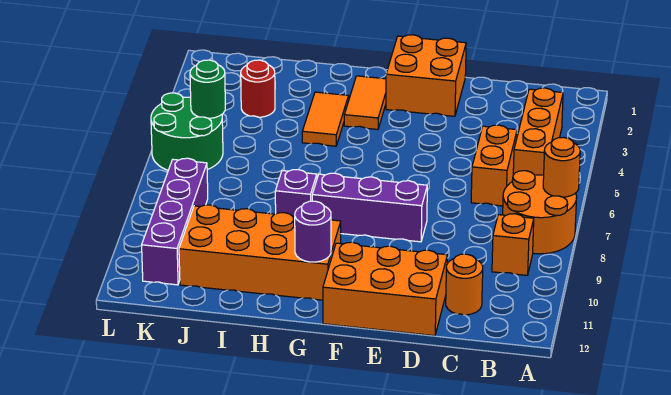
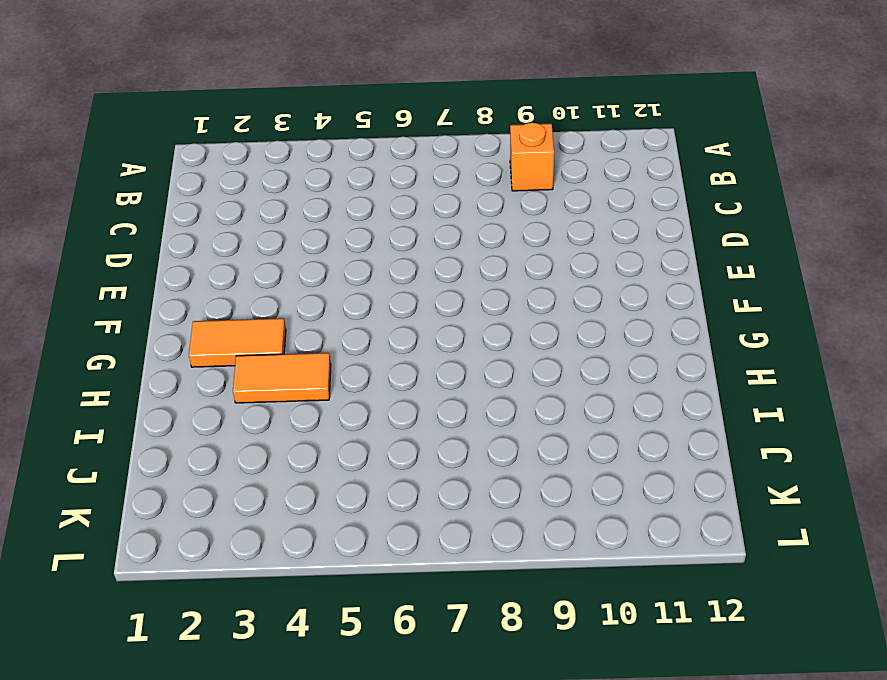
none -> orange 2x2 round brick [503,171,577,254]
none -> orange 1x3 brick [513,88,563,175]
none -> orange 1x2 brick [471,125,517,206]

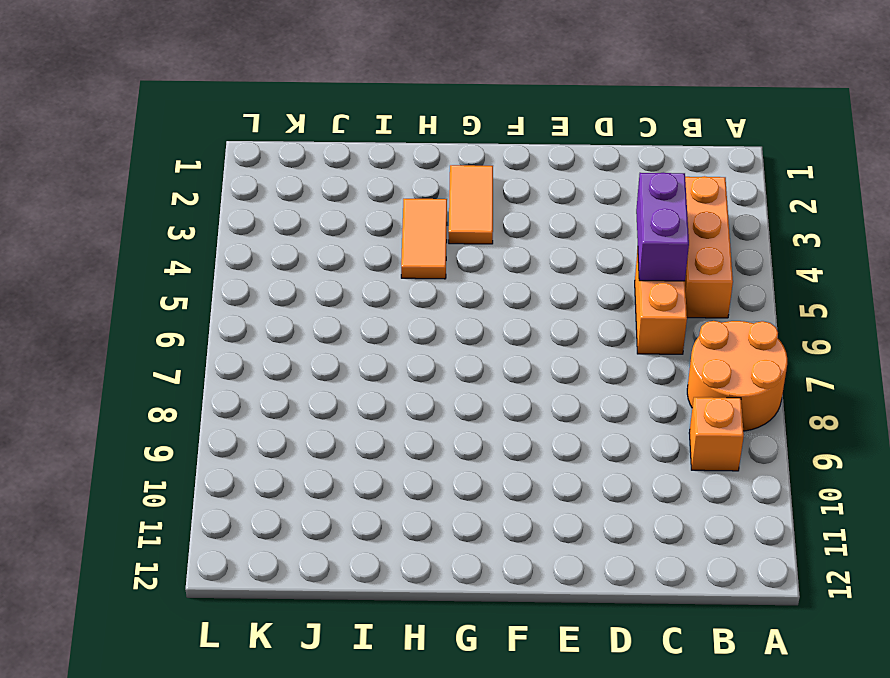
purple 1x2 brick [636,172,689,281] -> none
none -> orange 1x1 round brick [446,254,483,315]
none -> orange 2x3 brick [323,242,447,336]
none -> orange 2x2 brick [386,35,466,116]

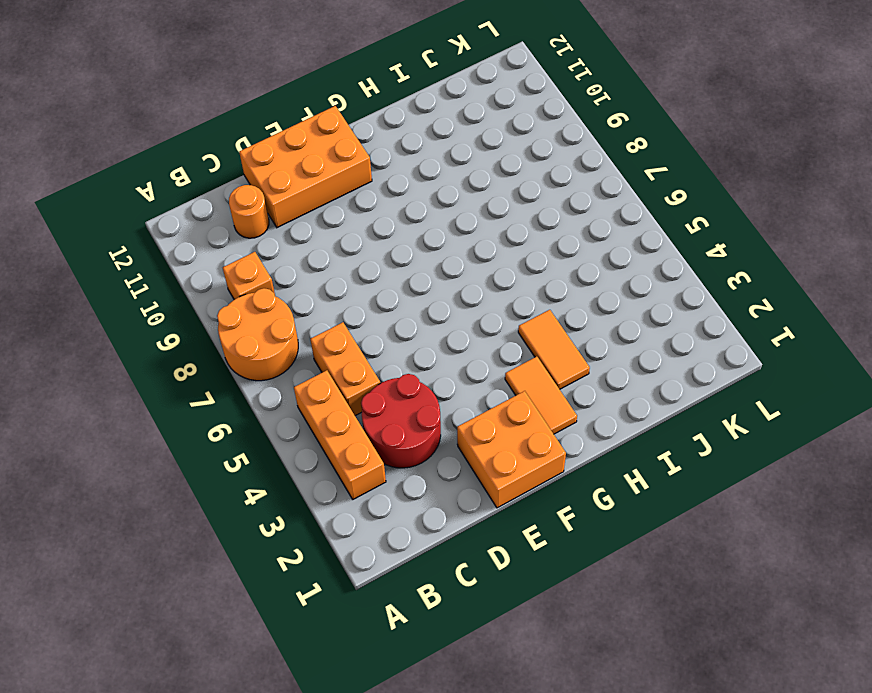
red 2x2 round brick [361,374,441,468] -> none
none -> purple 1x3 brick [312,173,427,242]
none -> orange 2x4 brick [179,205,341,300]
none -> purple 1x1 brick [275,170,317,216]

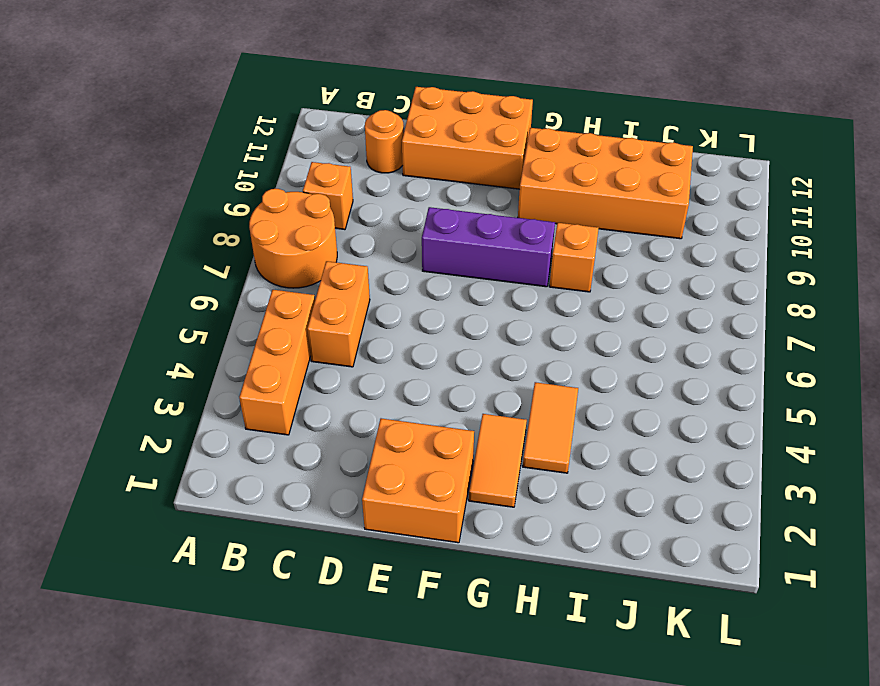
orange 1x1 brick [549,223,599,292] -> purple 1x1 brick [275,170,317,216]
none -> red 1x1 round brick [241,60,275,117]
none -> green 2x2 round brick [151,93,223,170]
none -> purple 1x4 brick [142,158,208,285]

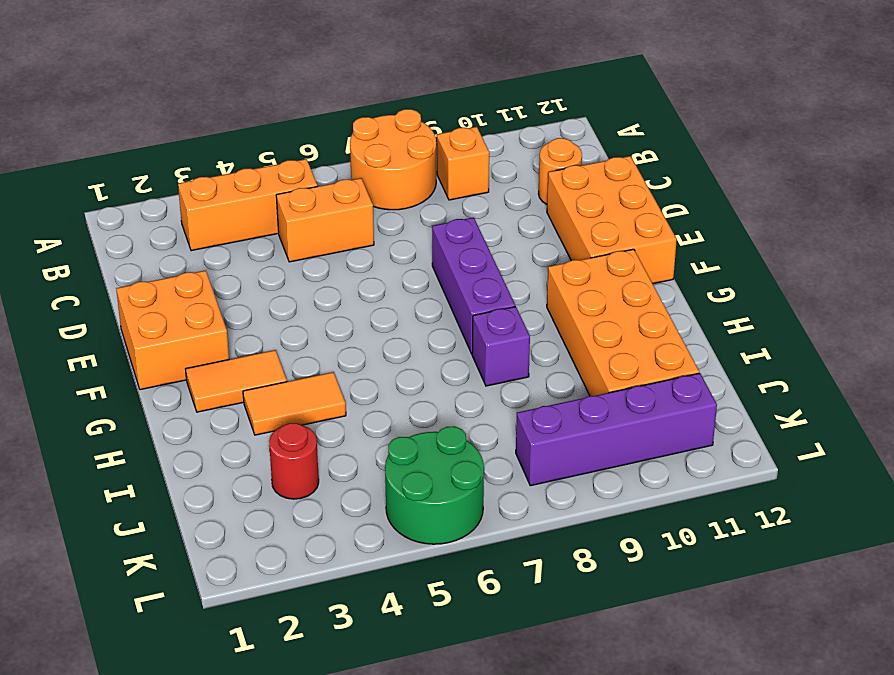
none -> orange 1x1 round brick [543,138,580,197]
none -> purple 1x1 round brick [295,201,331,262]
none -> green 1x1 round brick [190,60,225,118]

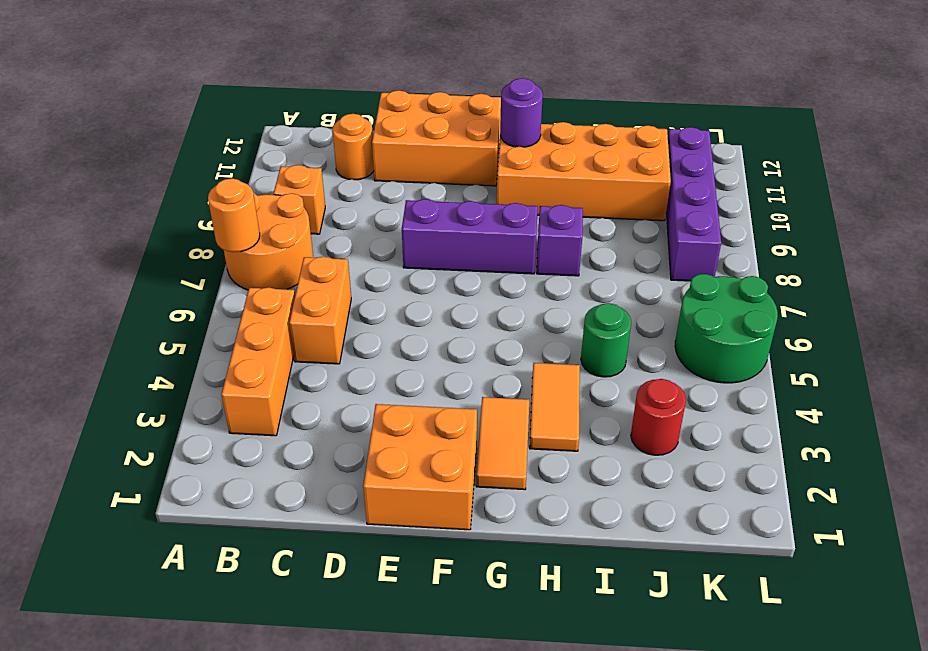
green 1x1 round brick [581,303,631,377] -> green 1x1 round brick moved to [190,60,225,118]

